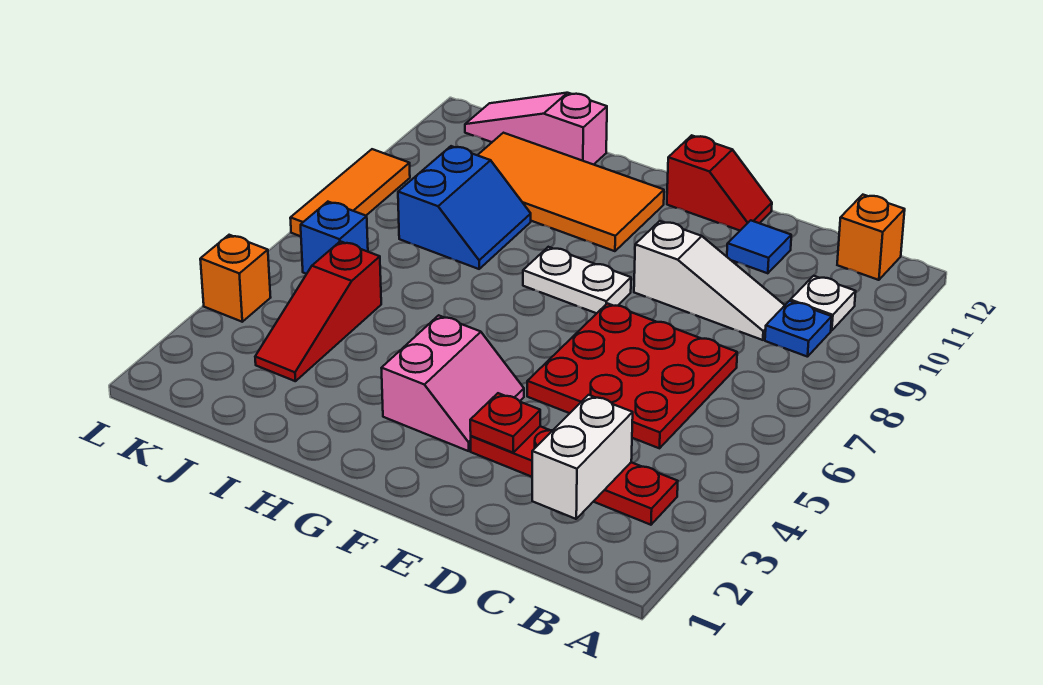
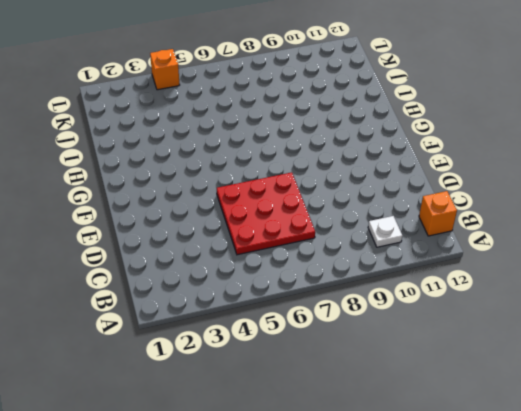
none -> red 1x4 plate [471,426,678,525]
none -> blue 1x1 plate [765,301,832,357]
none -> white 1x3 slope [634,221,785,340]

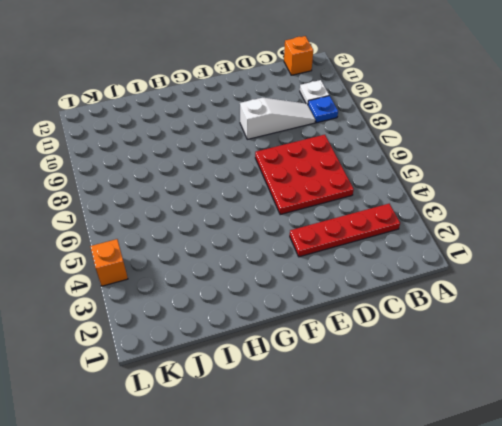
none -> blue 1x1 tile [727,220,791,273]
none -> red 1x2 slope [667,135,772,230]
none -> pink 2x2 slope [382,315,524,451]

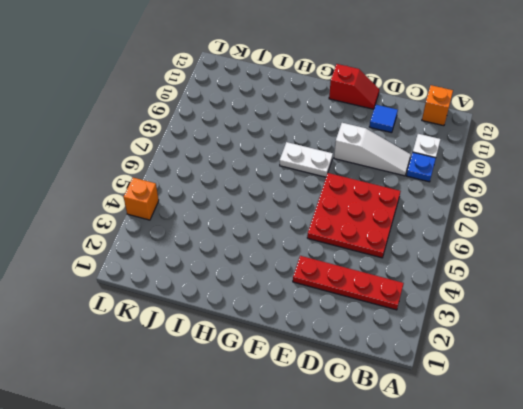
none -> pink 2x2 slope [382,315,524,451]
none -> orange 2x4 tile [478,133,664,251]
none -> blue 2x2 slope [398,146,531,269]

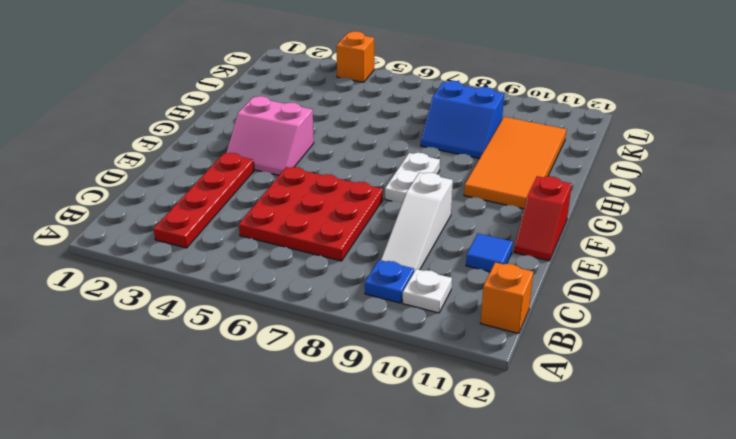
none -> pink 1x3 slope [465,93,607,165]
none -> red 1x3 slope [255,241,381,381]
none -> blue 1x1 brick [301,202,368,274]

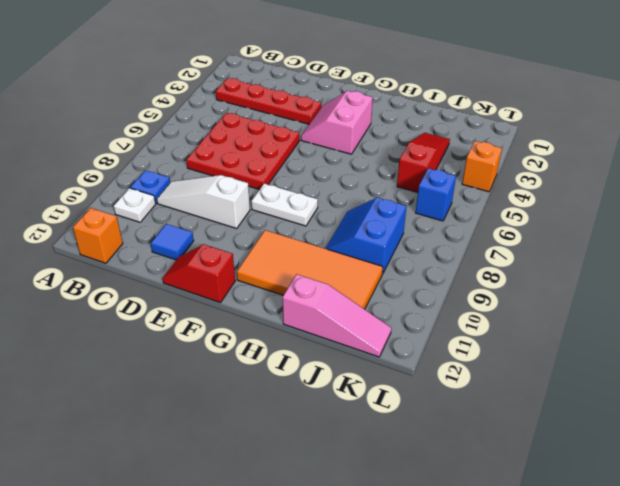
none -> orange 1x3 tile [290,149,410,236]
none -> white 1x2 brick [532,395,633,519]
none -> red 1x1 plate [470,393,540,452]

